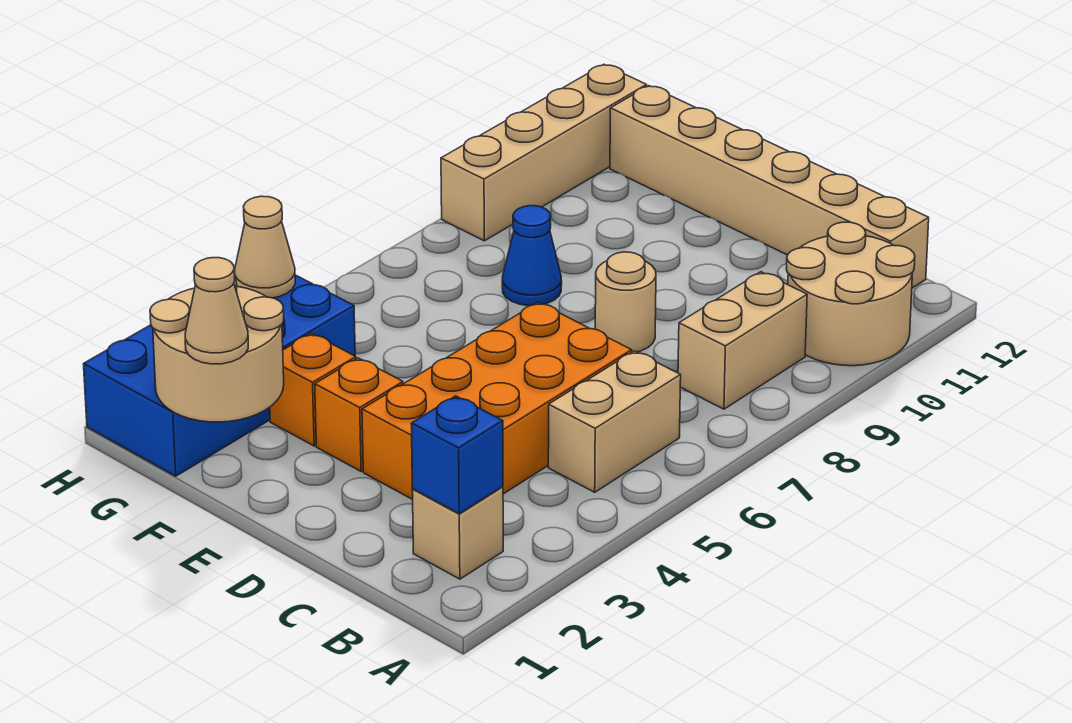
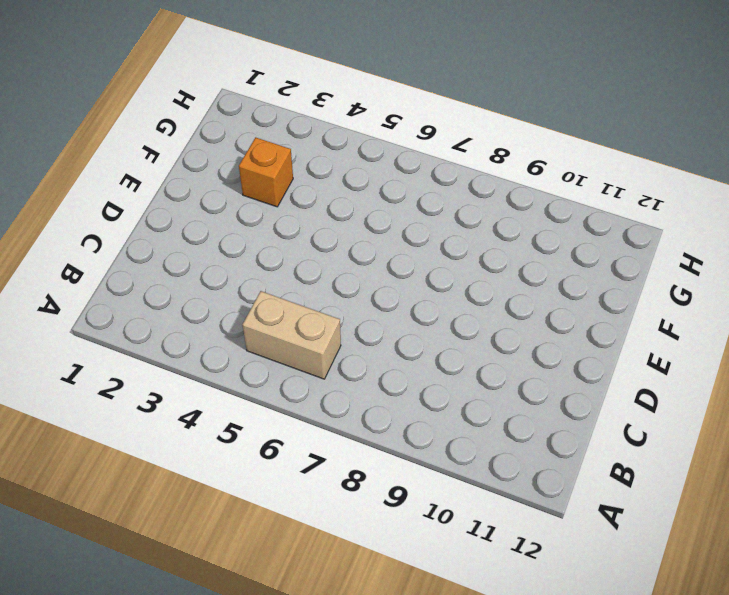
none -> tan 2x2 round brick [787,222,915,366]
none -> tan 1x1 brick [412,487,503,579]
none -> tan 1x2 brick [678,272,807,409]

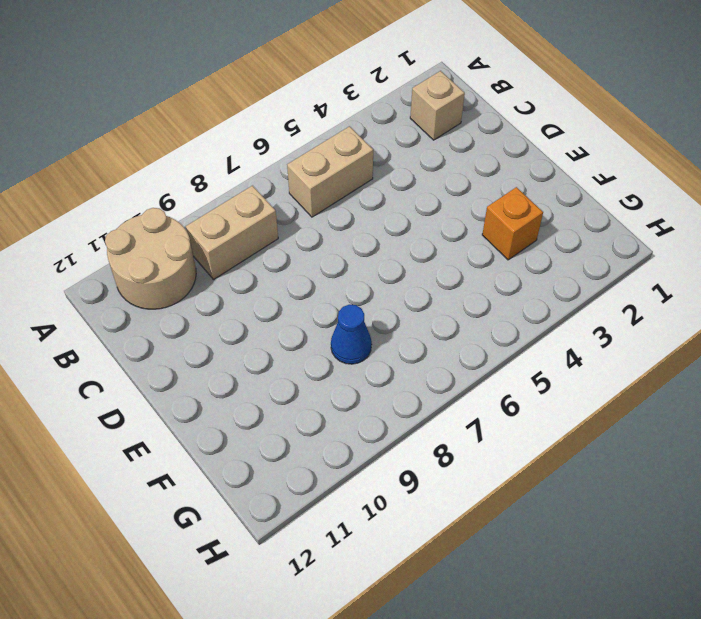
none -> tan 1x6 brick [610,86,929,288]
none -> orange 2x4 brick [362,302,632,500]
none -> tan 1x1 round brick [595,252,656,352]

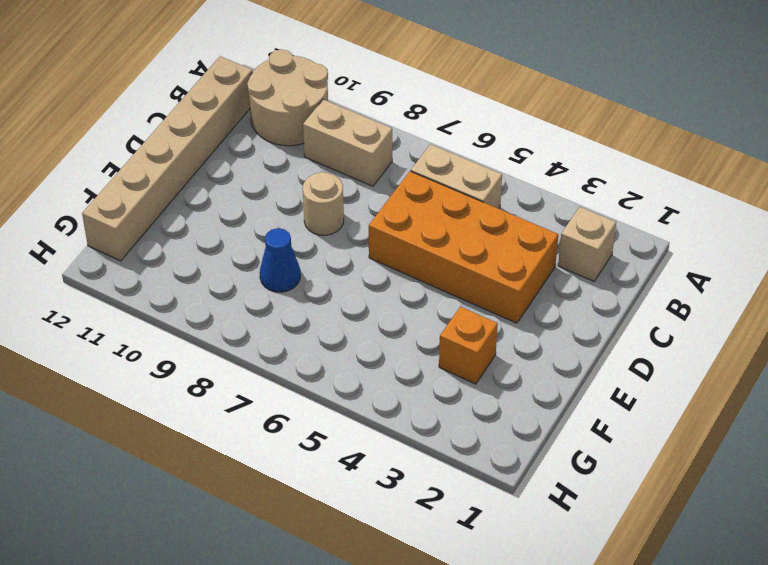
none -> orange 1x1 brick [315,358,403,471]
none -> blue 2x4 brick [84,275,355,476]
none -> tan 1x4 brick [441,64,647,241]

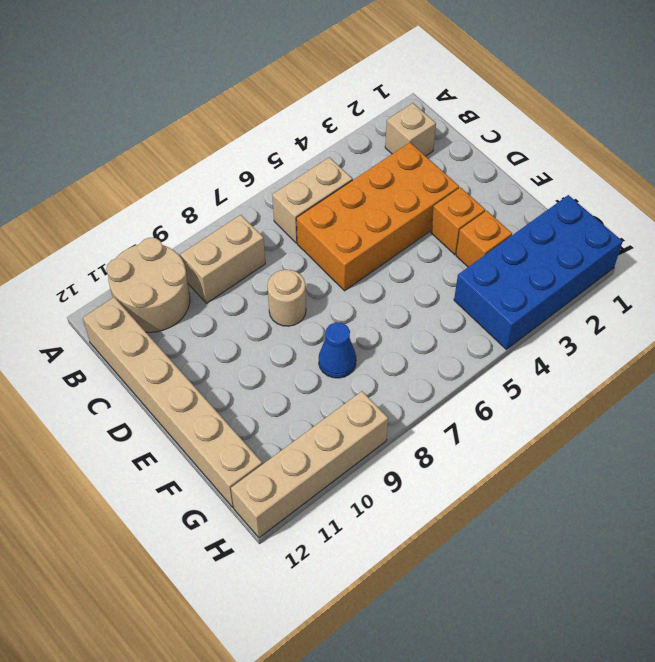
none -> blue 1x1 brick [411,396,503,514]
none -> tan 2x2 round brick [150,280,284,422]
none -> tan 1x1 cone [234,196,295,298]

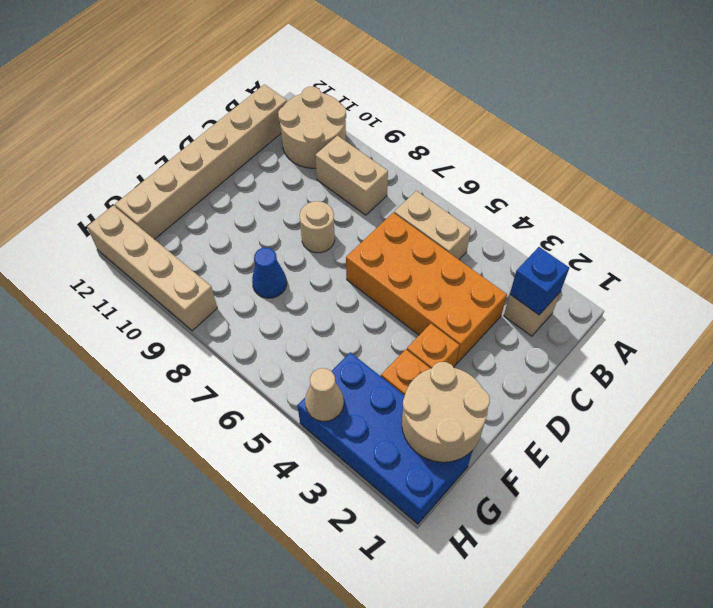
none -> tan 1x1 cone [185,258,248,364]

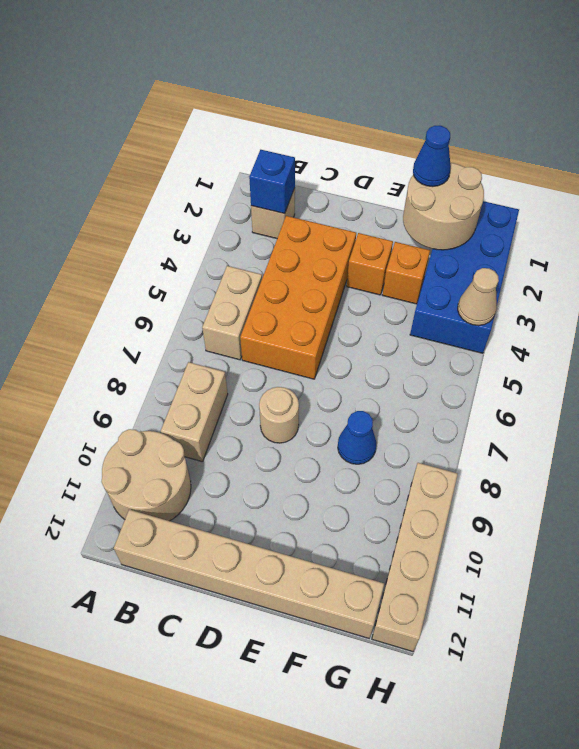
blue 1x1 cone [413,126,451,187] -> tan 1x1 cone [185,258,248,364]

